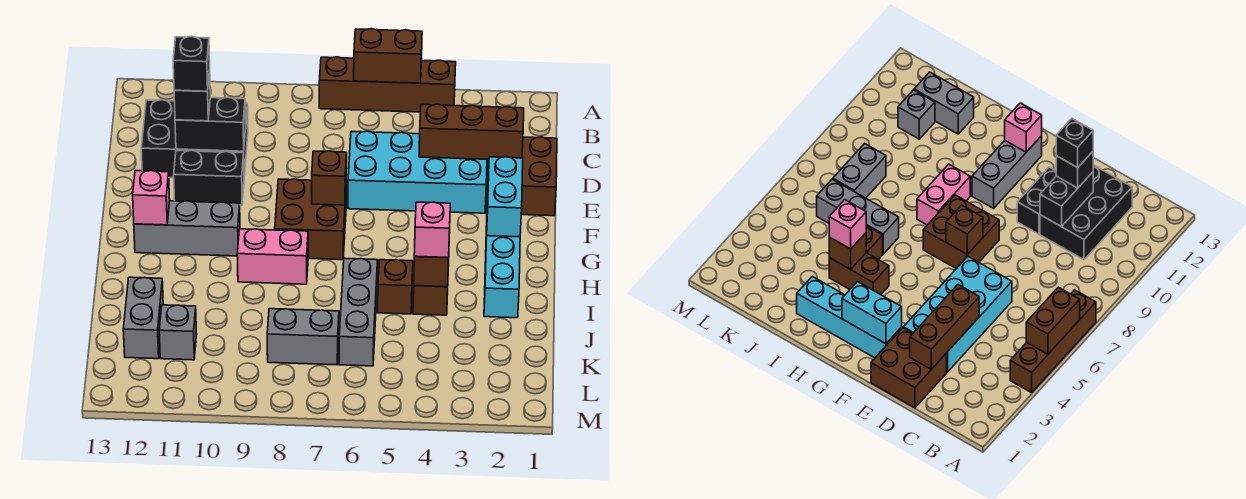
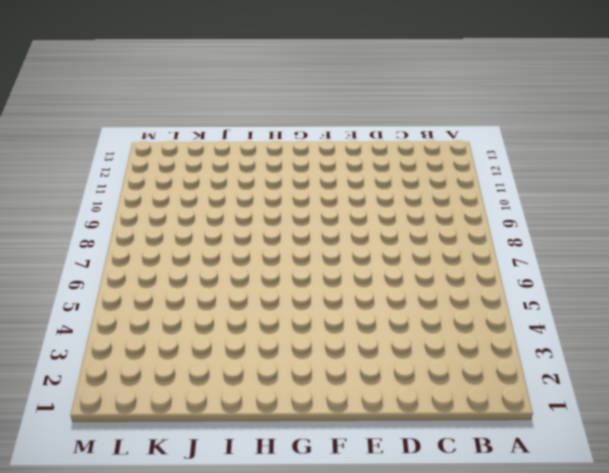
none -> brown 1x4 brick [319,57,456,112]
none -> black 2x3 brick [141,100,248,178]
none -> brown 2x2 brick [487,137,557,216]

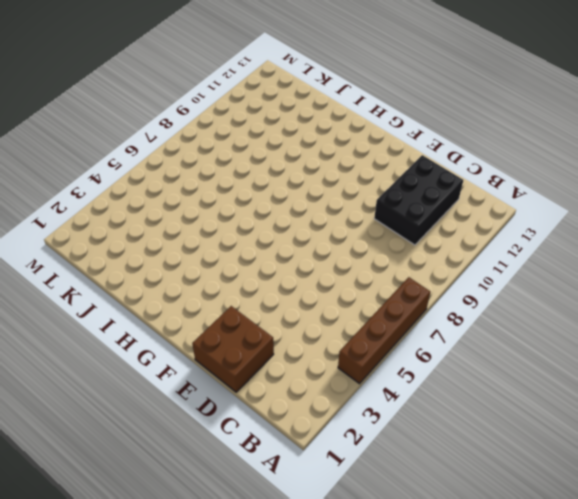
none -> cyan 2x4 brick [348,131,487,213]
none -> black 1x2 brick [174,150,244,205]
none -> cyan 1x4 brick [484,198,520,318]

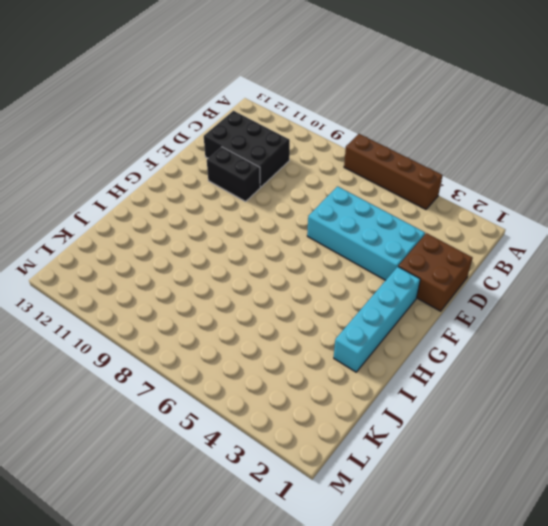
none -> brown 2x2 brick [275,179,346,260]
none -> grey 1x3 brick [134,201,240,256]
none -> brown 1x2 brick [413,264,449,315]

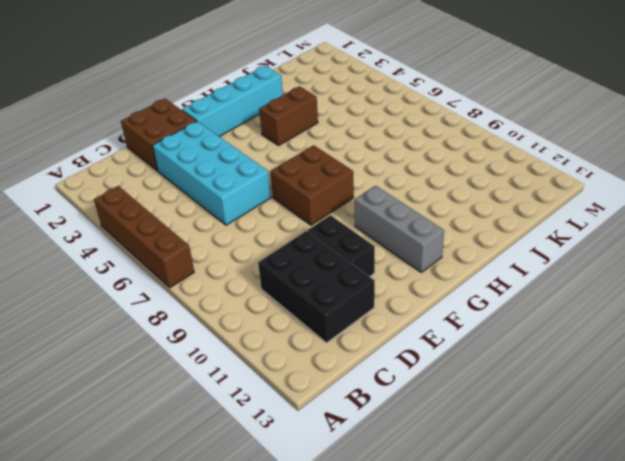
none -> pink 1x2 brick [237,229,308,284]
none -> brown 1x1 brick [378,260,413,314]
none -> grey 1x3 brick [339,258,378,366]

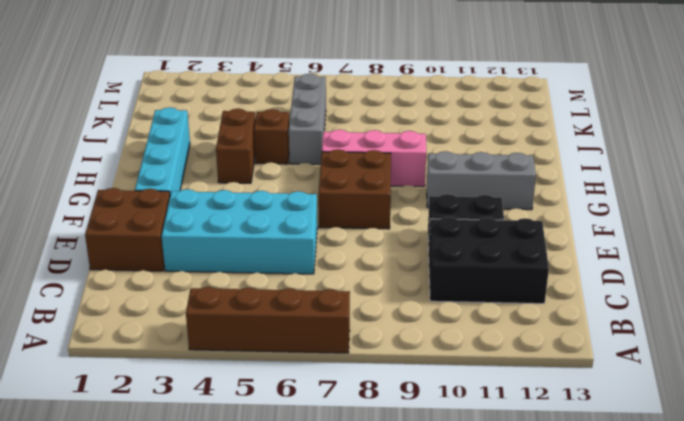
pink 1x3 brick [322,130,426,187] -> pink 1x2 brick [237,229,308,284]
none -> grey 1x2 brick [123,277,163,359]
none -> grey 1x2 brick [267,309,339,365]
none -> grey 1x1 brick [159,305,197,360]

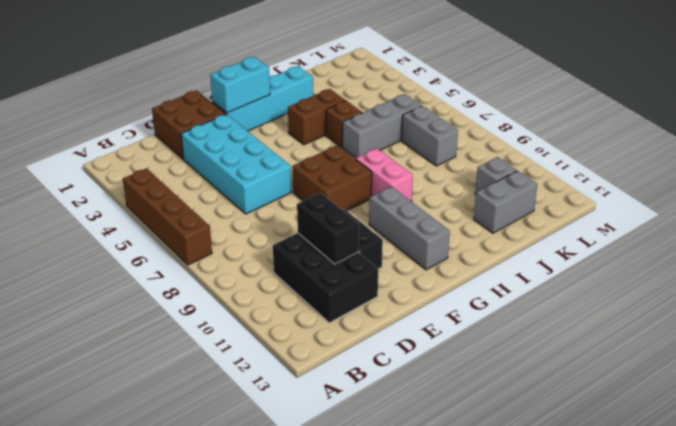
none -> brown 1x2 brick [354,29,422,83]
none -> brown 1x3 brick [419,104,524,160]
none -> brown 1x1 brick [312,151,347,205]

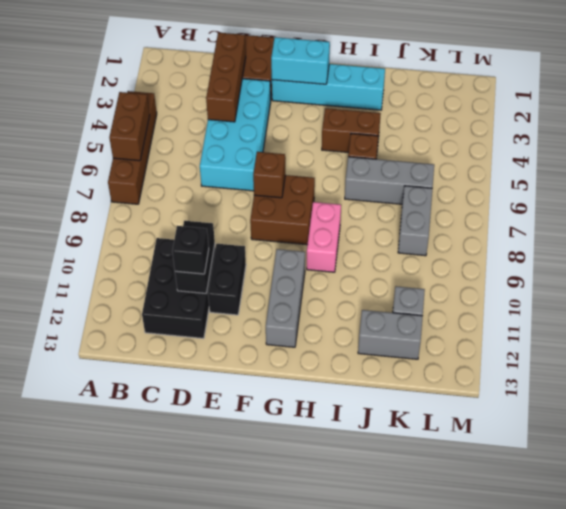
none -> pink 1x1 brick [133,171,170,225]
none -> brown 1x1 brick [414,256,449,287]
none -> pink 1x1 brick [414,202,450,258]

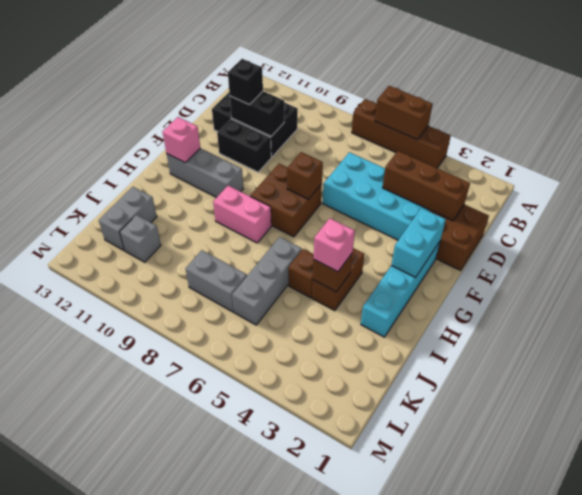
none -> black 1x1 brick [173,36,210,91]

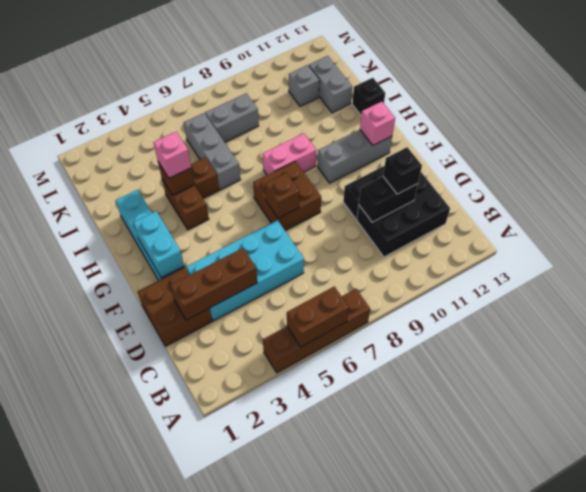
black 1x1 brick [352,78,385,115] -> black 1x1 brick moved to [173,36,210,91]

